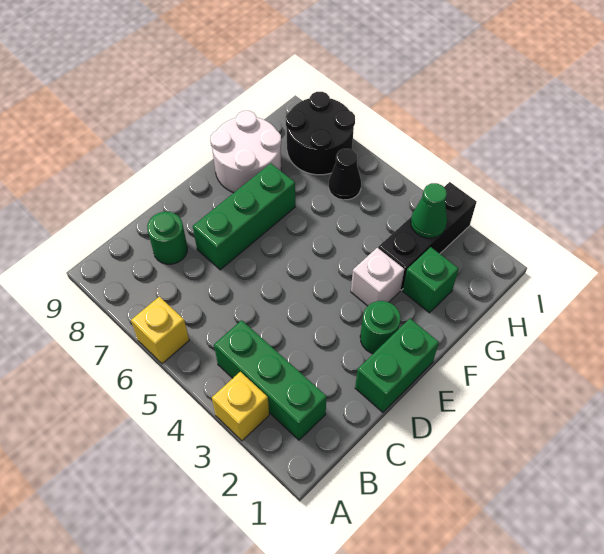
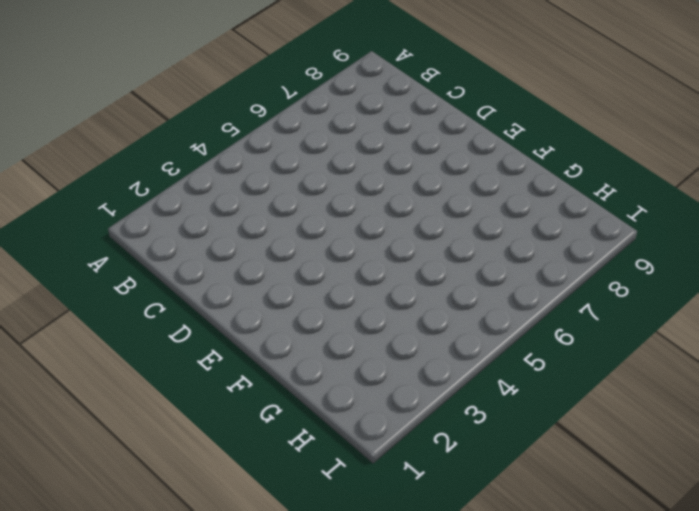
none -> yellow 1x1 brick [212,372,269,441]
none -> yellow 1x1 brick [131,297,189,364]
none -> green 1x3 brick [214,320,327,440]

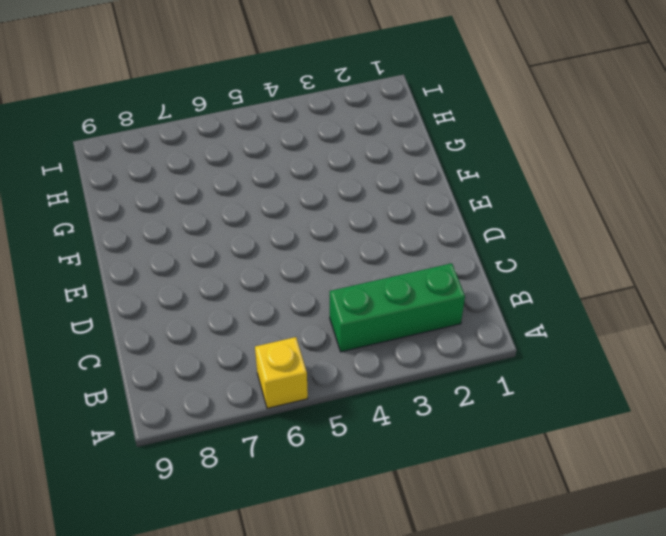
none -> yellow 1x1 brick [212,372,269,441]
none -> green 1x1 round brick [147,212,188,264]
none -> green 1x2 brick [355,319,439,412]

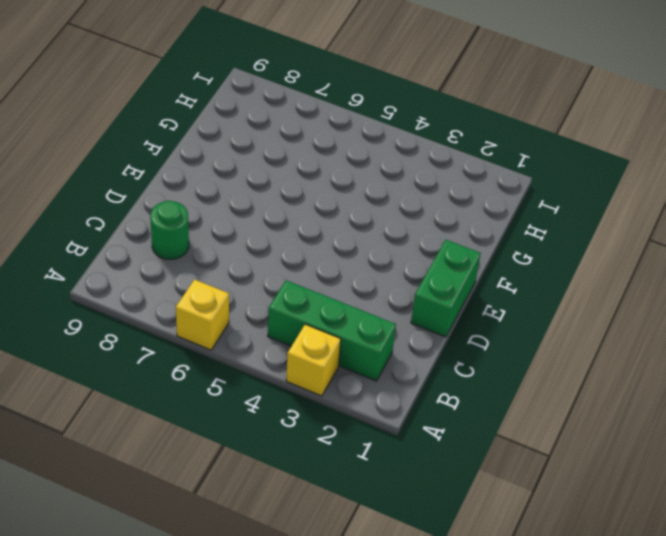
none -> green 1x3 brick [193,163,295,270]
none -> green 1x1 round brick [360,301,401,354]
none -> white 1x1 brick [351,248,404,306]

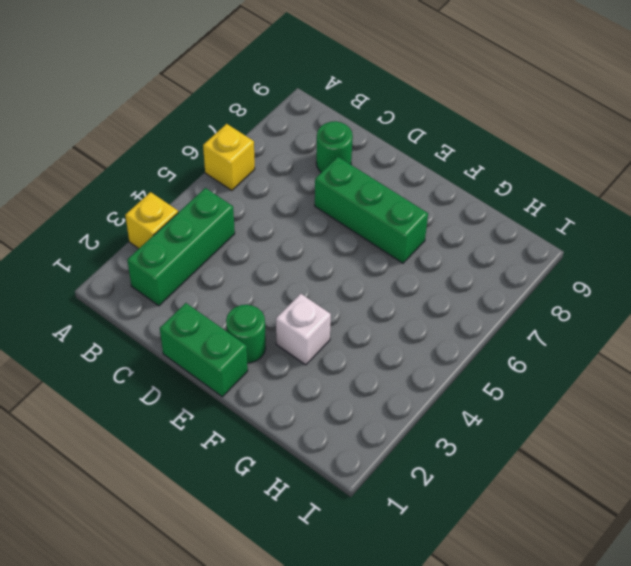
none -> white 2x2 round brick [210,111,281,193]
none -> green 1x1 brick [403,247,459,313]
none -> black 1x3 brick [378,182,477,290]

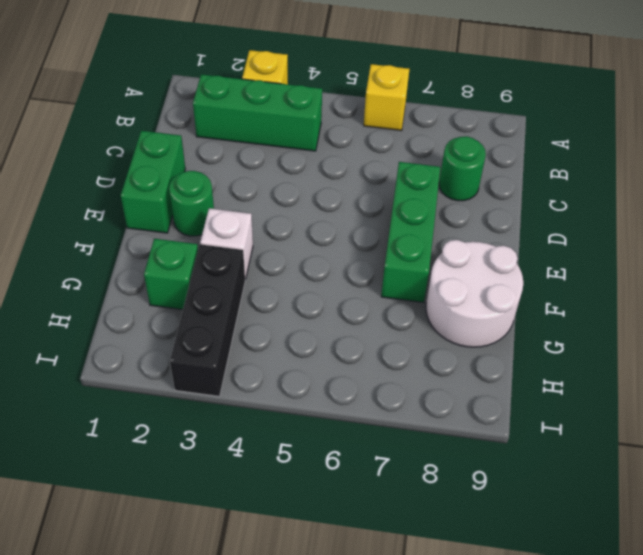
none -> black 1x1 cone [329,149,361,200]
none -> black 2x2 round brick [286,92,355,175]
none -> green 1x1 cone [411,183,447,238]

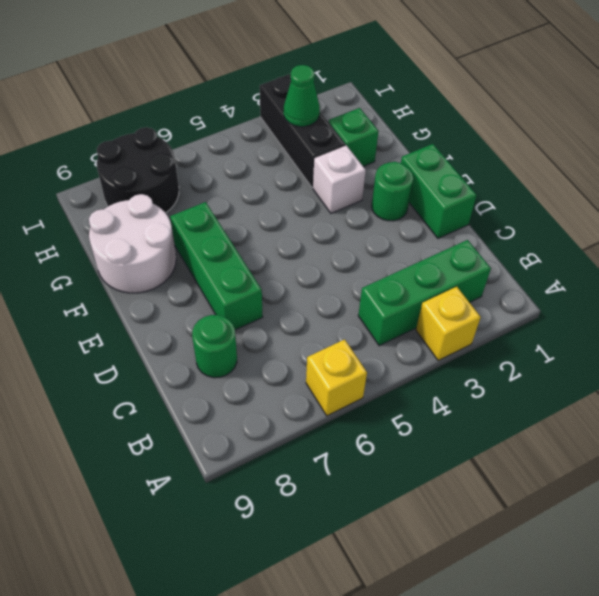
none -> black 1x1 cone [329,149,361,200]

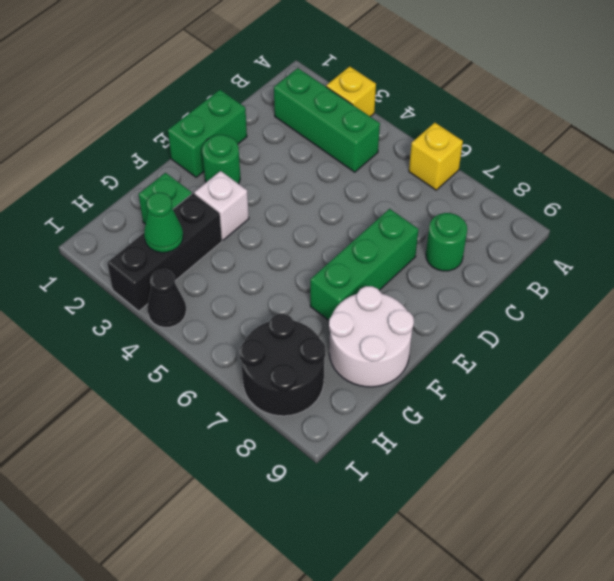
black 1x1 cone [148,269,186,327] -> black 1x1 cone moved to [329,149,361,200]

